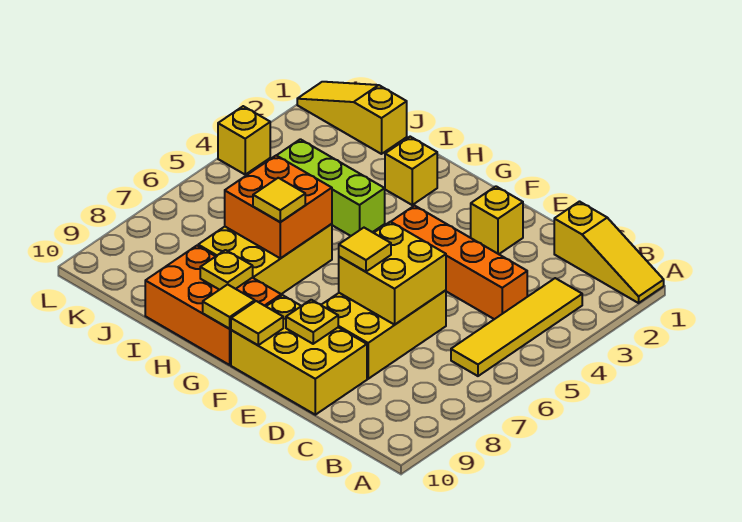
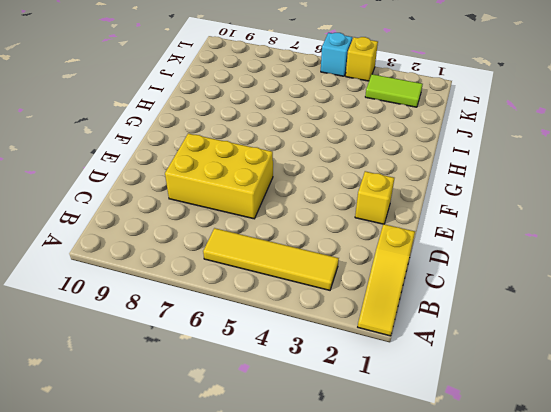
lime 1x2 tile [365,74,423,107] -> none
cyan 1x1 brick [321,33,352,76] -> none
none -> orange 1x4 brick [391,206,527,319]
none -> yellow 2x3 brick [231,295,367,415]
none -> orange 2x3 brick [145,246,281,365]

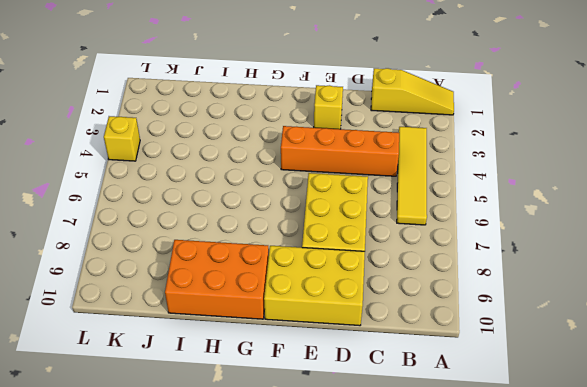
none -> yellow 1x1 brick [385,137,437,205]
none -> lime 1x3 brick [277,139,385,236]
none -> yellow 2x3 brick [198,224,332,294]

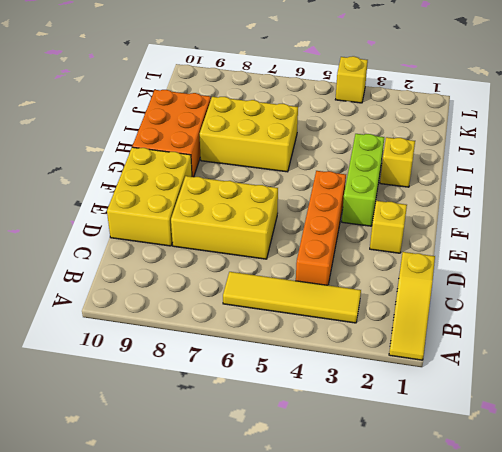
lime 1x3 brick [342,134,384,226] -> lime 1x3 brick moved to [277,139,385,236]
none -> yellow 1x3 slope [297,82,407,154]
none -> yellow 2x2 brick [339,222,446,325]
none -> yellow 1x1 plate [286,300,338,344]

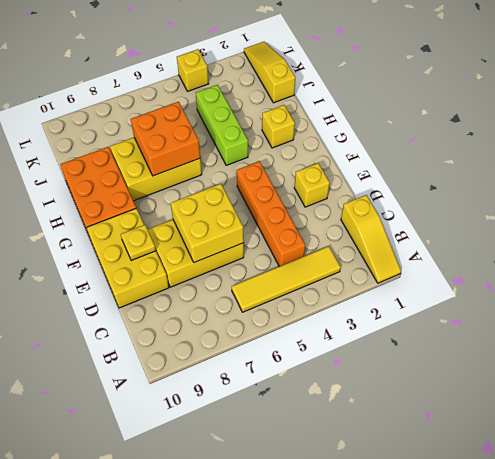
none -> yellow 1x1 tile [231,301,283,345]
none -> yellow 1x1 tile [203,284,255,329]
none -> yellow 1x1 plate [200,250,253,290]

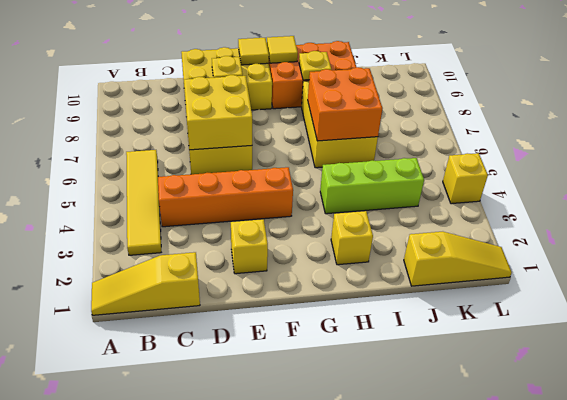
none -> yellow 1x1 tile [339,228,391,272]
none -> yellow 1x1 tile [253,178,305,222]

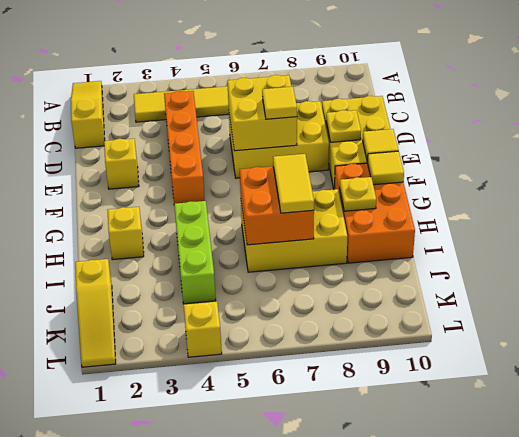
yellow 1x2 tile [273,154,314,213] -> yellow 1x1 tile [253,178,305,222]

